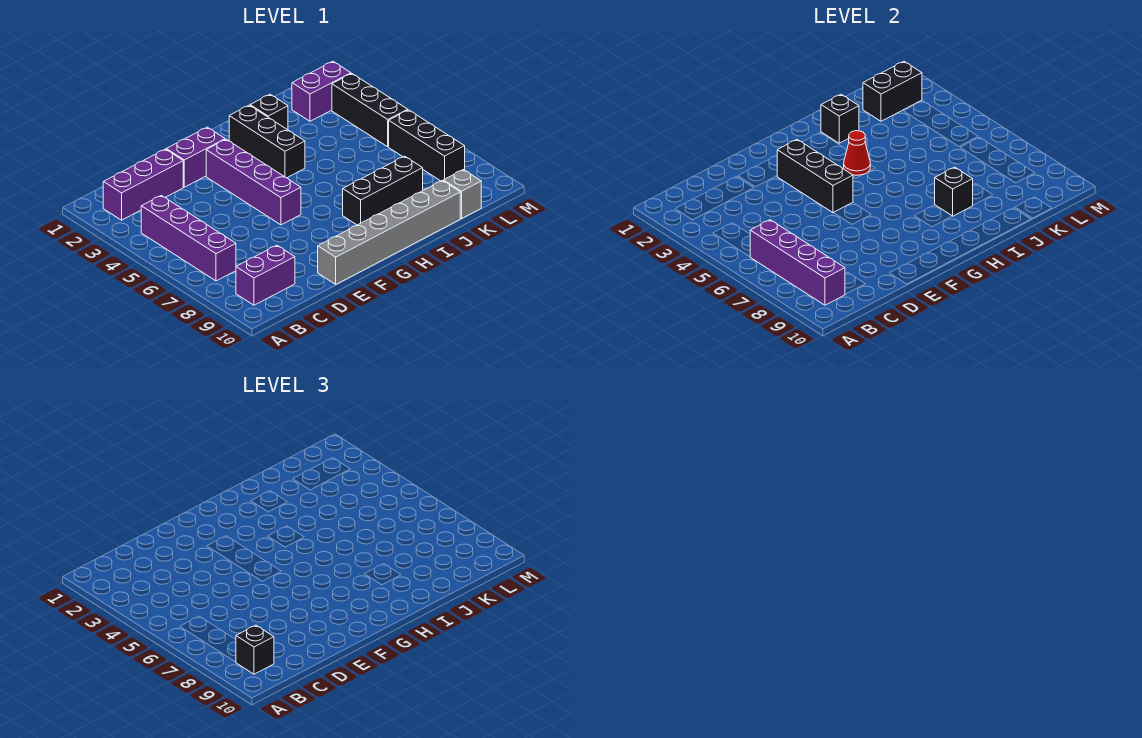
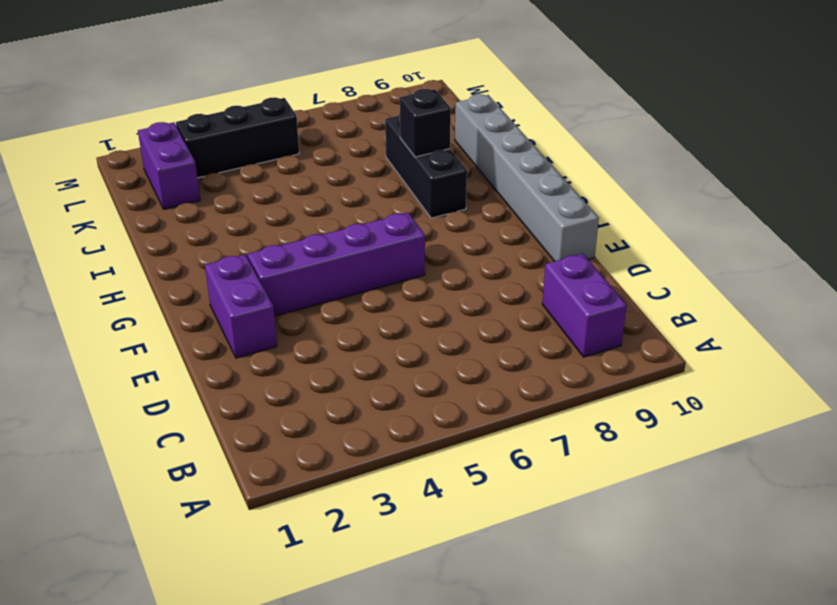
none -> purple 1x3 brick [103,149,183,220]
none -> purple 1x4 brick [141,195,236,281]
none -> black 1x3 brick [229,105,305,178]

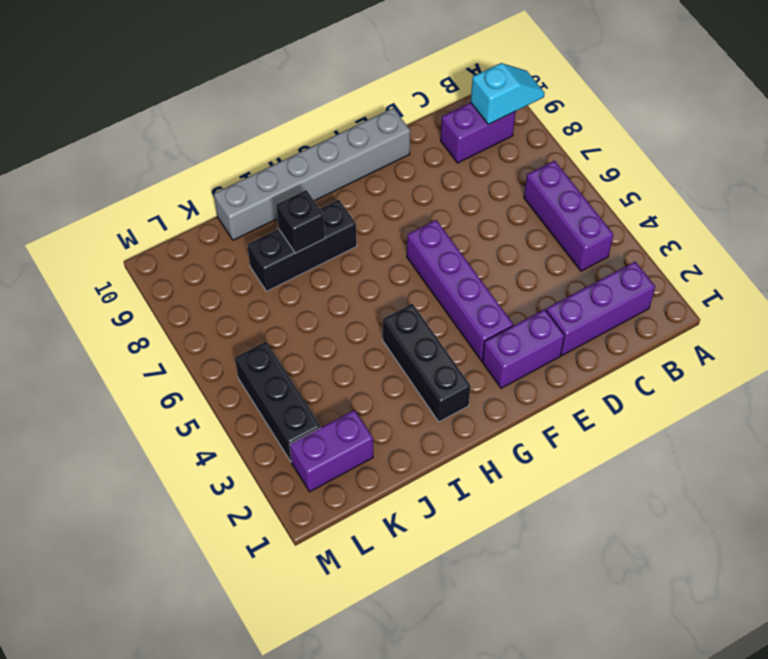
cyan 1x2 slope [471,63,545,124] -> purple 1x4 brick [750,220,845,305]
purple 1x3 brick [524,161,613,271] -> purple 1x4 brick [141,195,236,281]
none -> black 1x1 brick [250,94,288,130]
none -> grey 1x1 brick [443,170,481,219]
none -> black 1x3 brick [389,110,465,181]

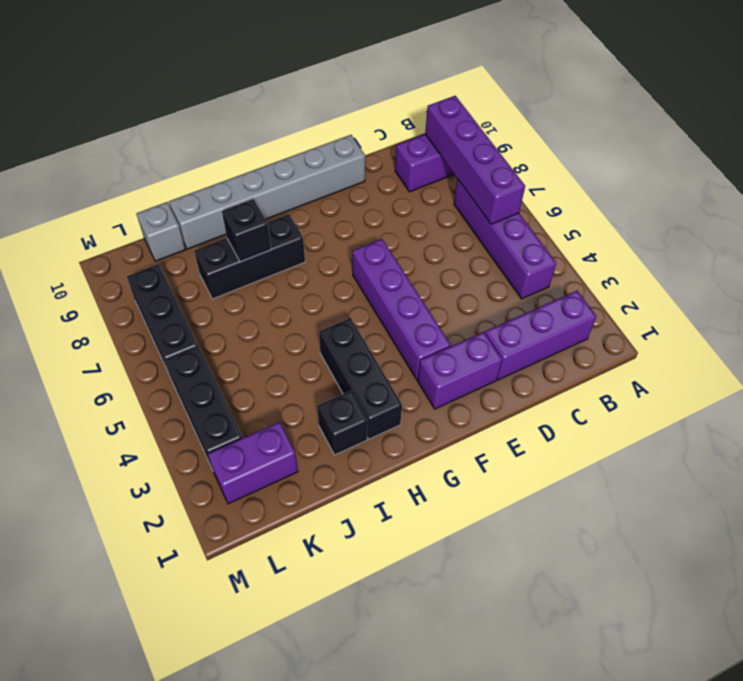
none -> black 1x3 brick [777,139,853,213]
none -> red 1x1 cone [844,131,870,175]
none -> black 1x1 brick [821,94,859,143]

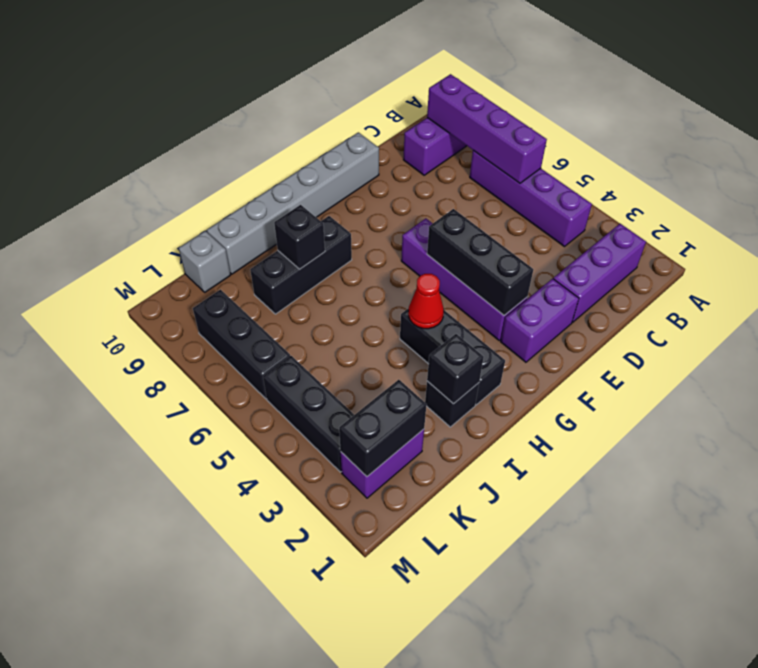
none -> black 1x1 brick [236,625,274,674]

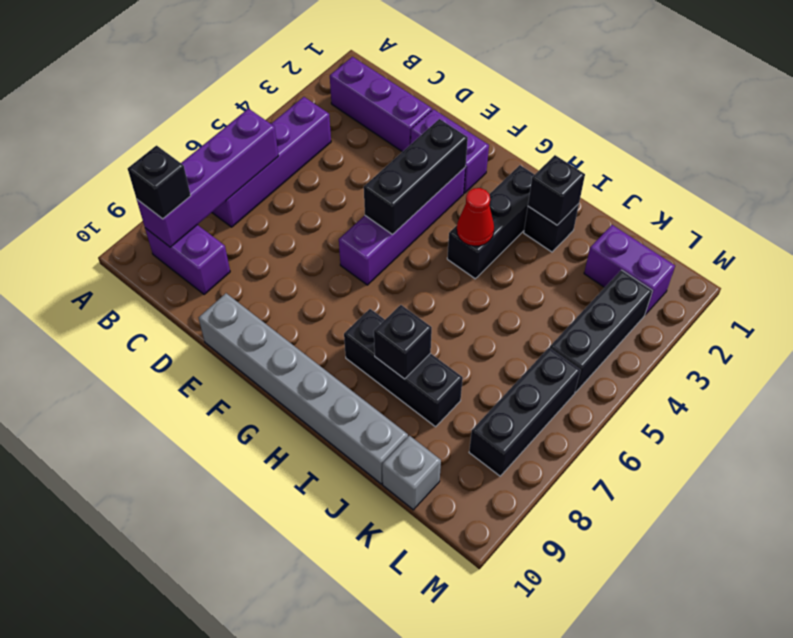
none -> black 1x2 brick [863,61,922,121]

